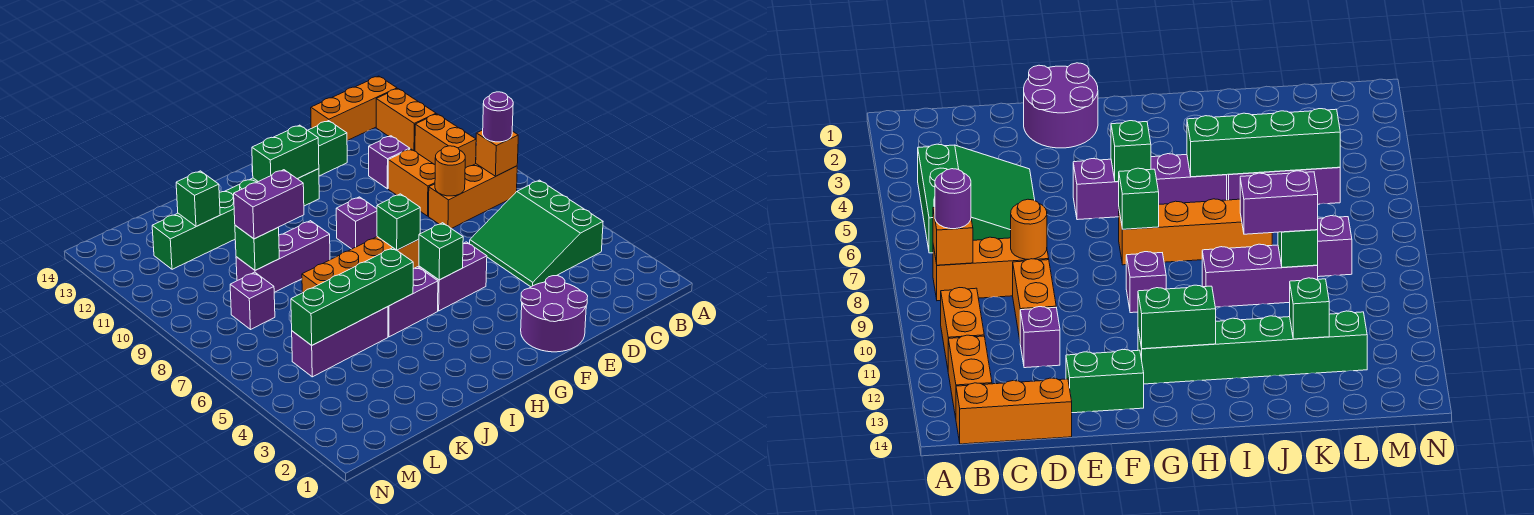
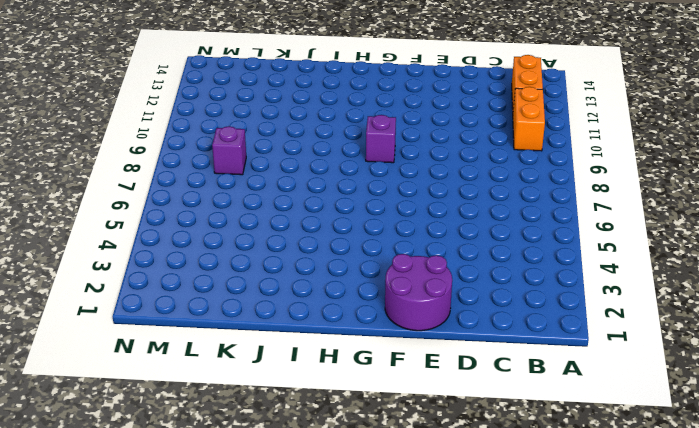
none -> green 3x3 slope [470,180,603,287]
none -> orange 1x3 brick [429,164,517,229]
none -> orange 1x3 brick [311,76,397,141]

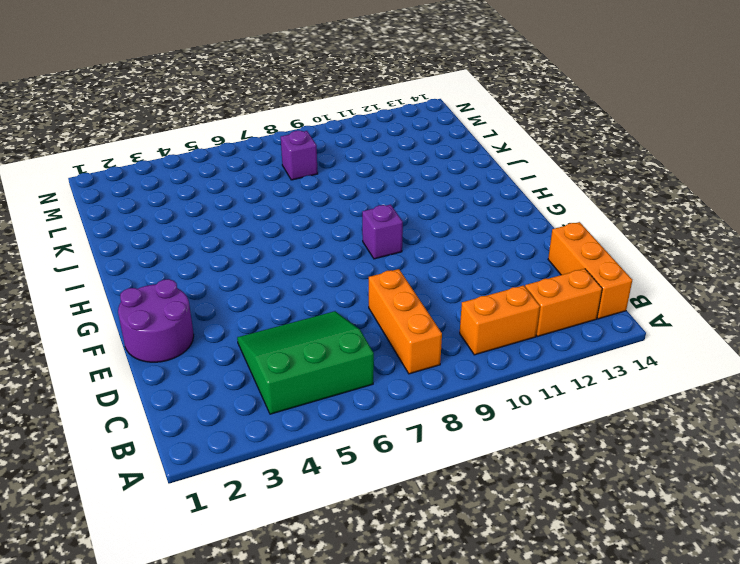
none -> orange 1x2 brick [388,149,435,216]
none -> purple 1x1 brick [369,136,410,189]
none -> green 1x2 brick [308,121,347,176]

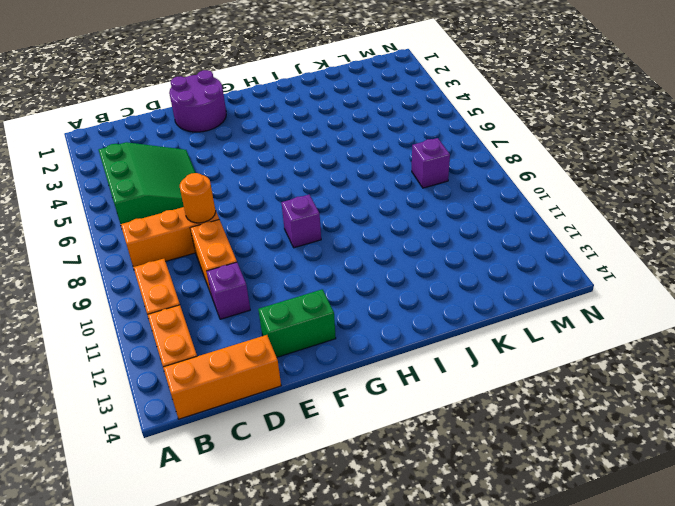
none -> purple 1x2 brick [419,242,487,311]
none -> orange 1x4 brick [302,237,419,293]
none -> green 1x6 brick [152,169,319,269]

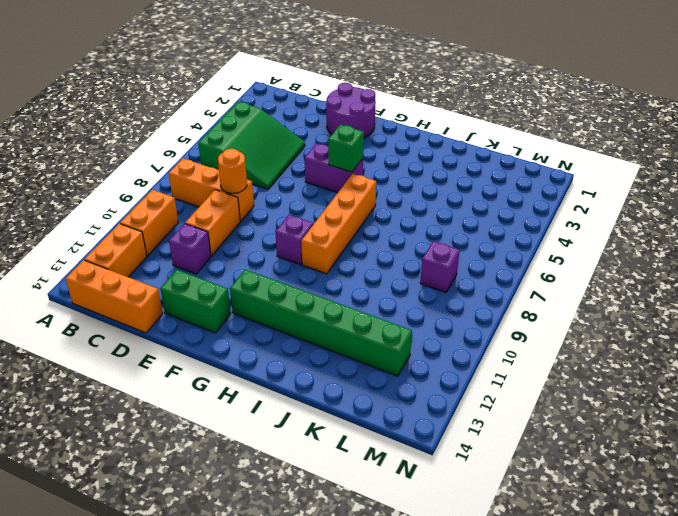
orange 1x4 brick [301,174,376,274] -> orange 1x4 brick turned to [302,237,419,293]
none -> purple 1x2 brick [388,267,438,337]
none -> purple 1x3 brick [236,221,330,292]
none -> purple 1x3 brick [292,307,388,377]

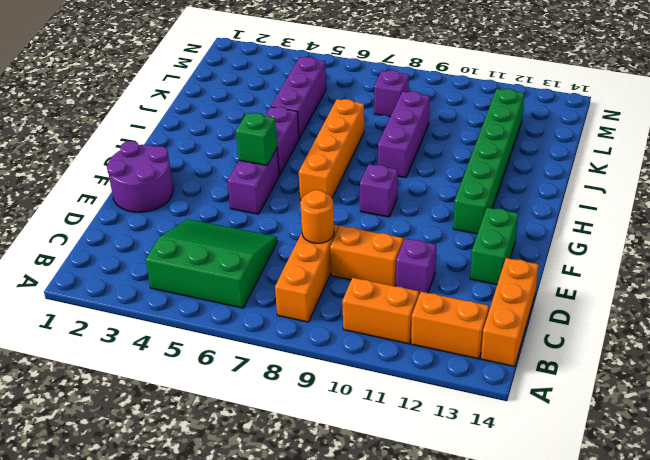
none -> orange 1x1 brick [476,130,518,176]
none -> green 1x1 brick [377,194,420,250]
none -> green 1x2 brick [252,125,319,182]

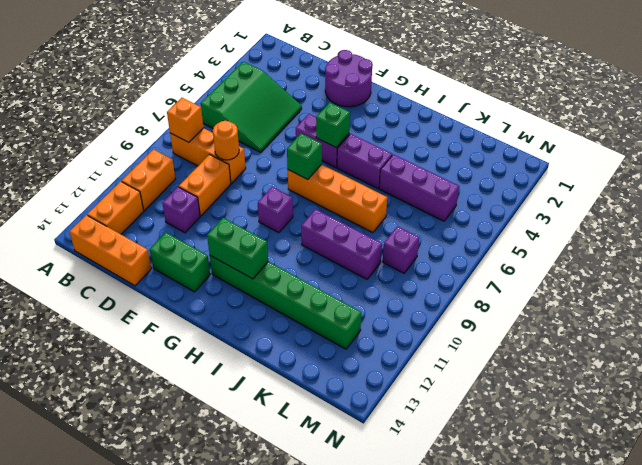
none -> green 1x4 brick [291,248,413,345]
none -> green 1x1 brick [235,225,279,270]
none -> green 1x1 brick [176,171,220,226]

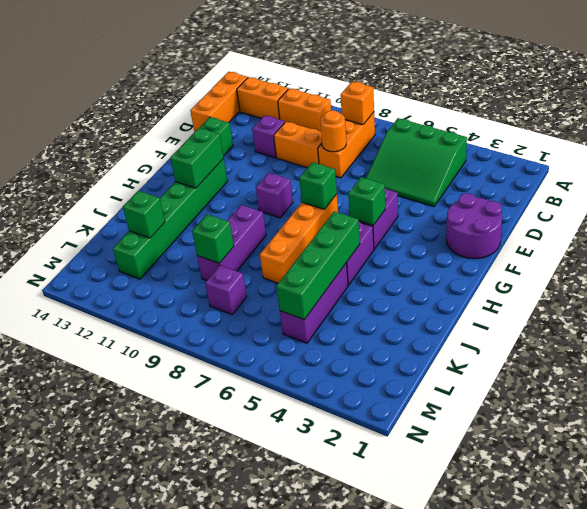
none -> purple 1x1 round brick [483,92,513,142]
none -> purple 1x2 brick [234,170,304,239]

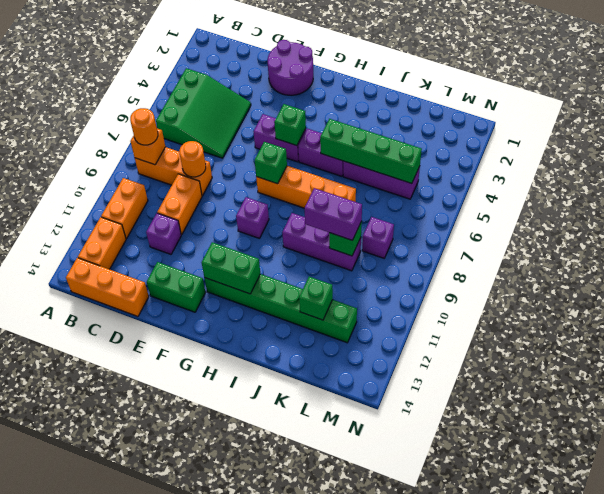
orange 1x1 round brick [130,108,158,145] -> purple 1x1 round brick [483,92,513,142]

